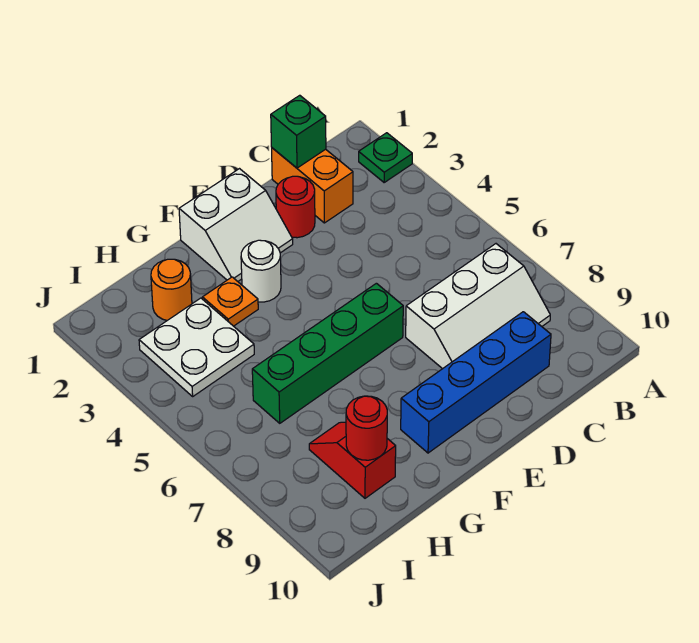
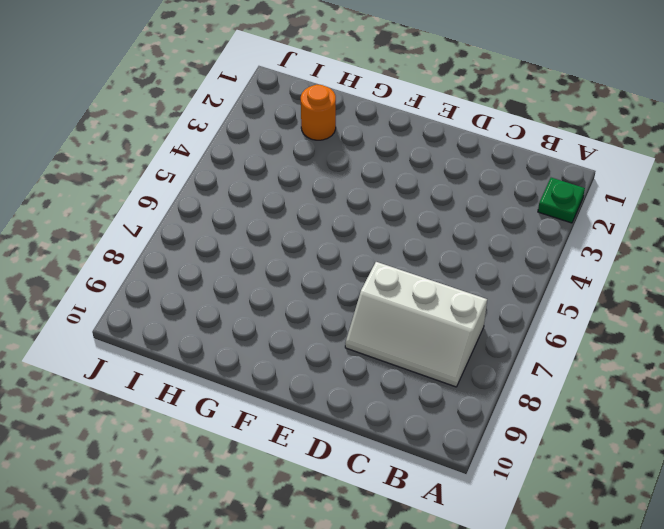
none -> orange 1x2 brick [272,148,353,223]
none -> blue 1x4 brick [401,312,551,453]
none -> red 1x1 round brick [276,176,315,238]

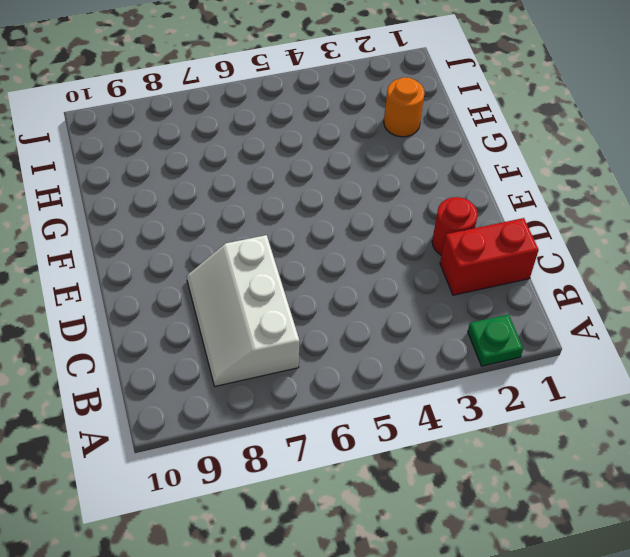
red 1x2 brick [440,218,539,295] -> orange 1x2 brick [272,148,353,223]
none -> blue 1x4 brick [401,312,551,453]
none -> white 2x2 slope [179,169,293,281]
none -> green 1x4 brick [252,283,403,423]

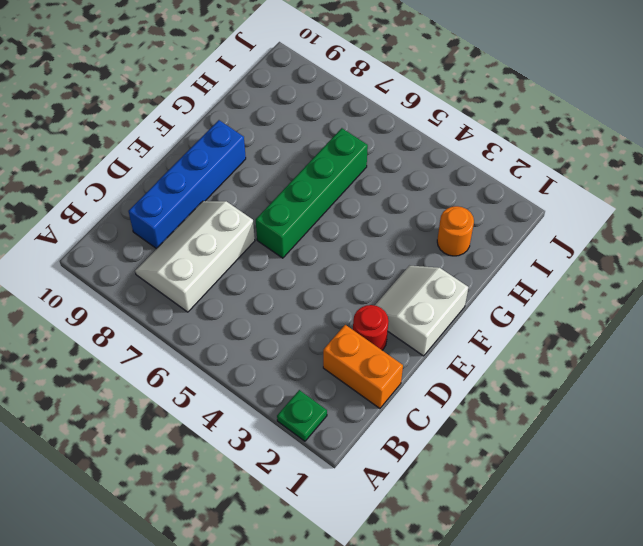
none -> white 1x1 round brick [241,240,281,302]
none -> orange 1x1 plate [202,277,258,326]
none -> white 2x2 plate [139,298,254,396]

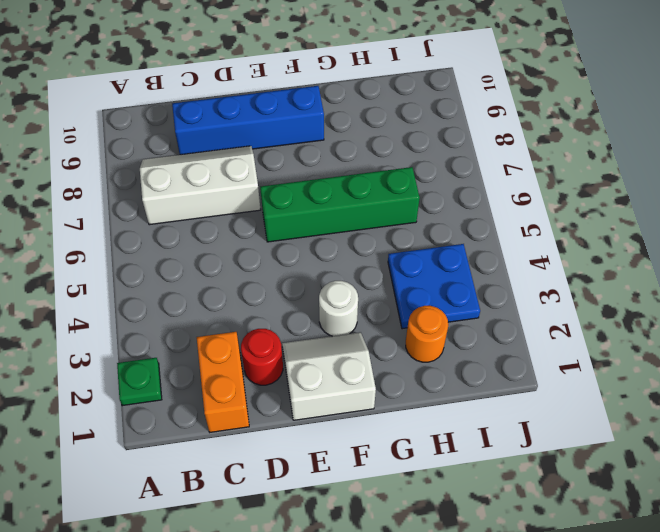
blue 2x2 plate [388,244,480,329] -> white 2x2 plate [139,298,254,396]
none -> orange 1x1 plate [202,277,258,326]
none -> red 1x2 slope [309,422,396,498]
none -> green 1x1 brick [271,95,326,168]

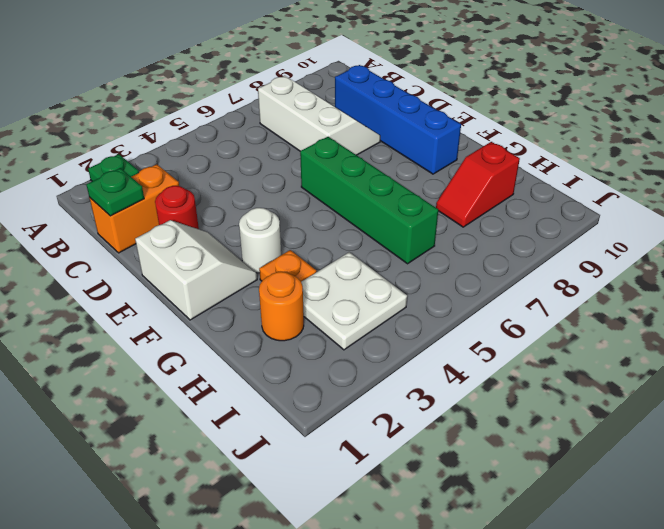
green 1x1 plate [86,168,144,216] -> green 1x1 brick [271,95,326,168]
none -> red 1x1 round brick [346,396,387,460]

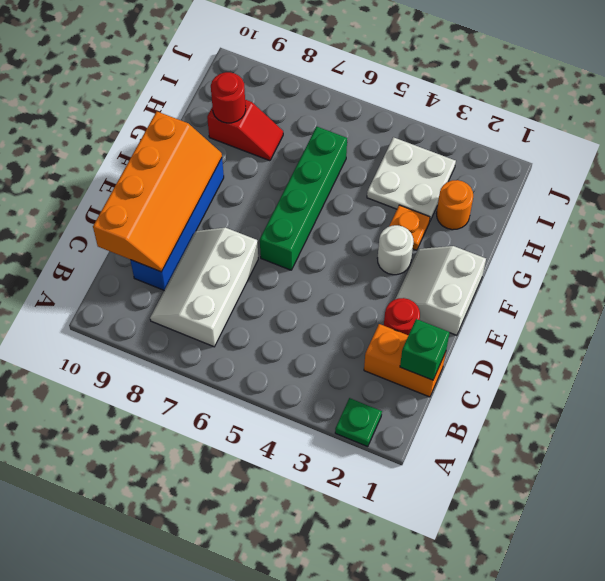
orange 2x4 slope [93,112,222,272] -> none

